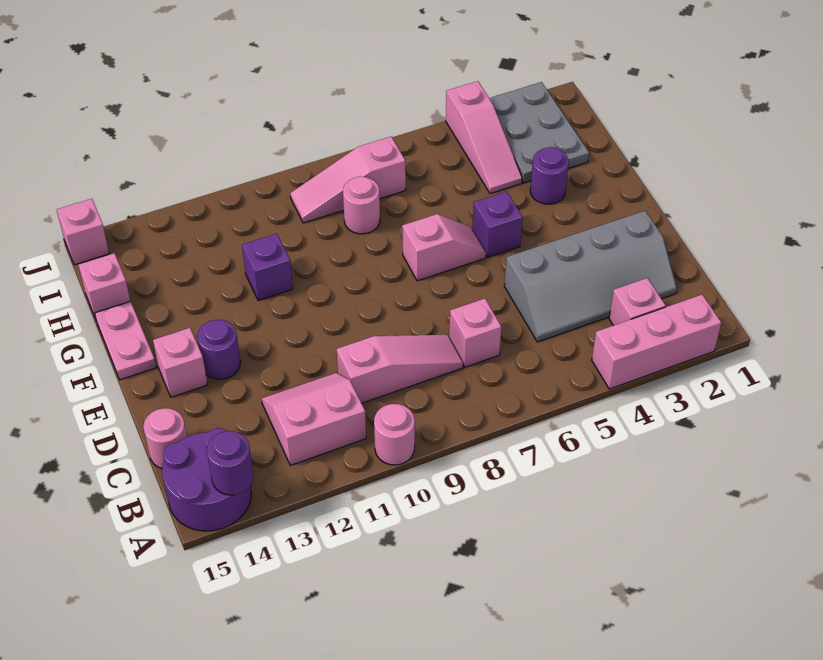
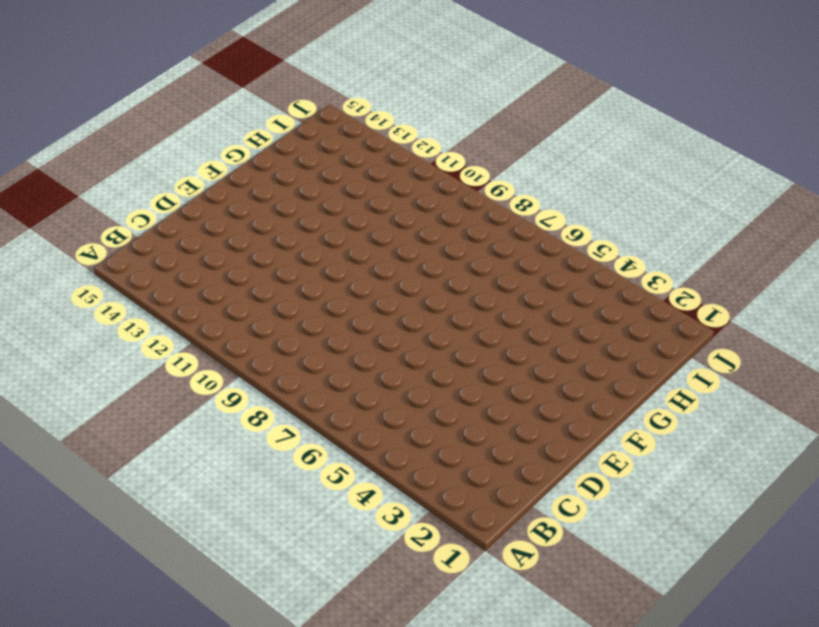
none -> pink 1x3 brick [592,295,721,389]
none -> pink 1x1 round brick [374,404,415,465]
none -> purple 2x2 round brick [162,428,251,531]

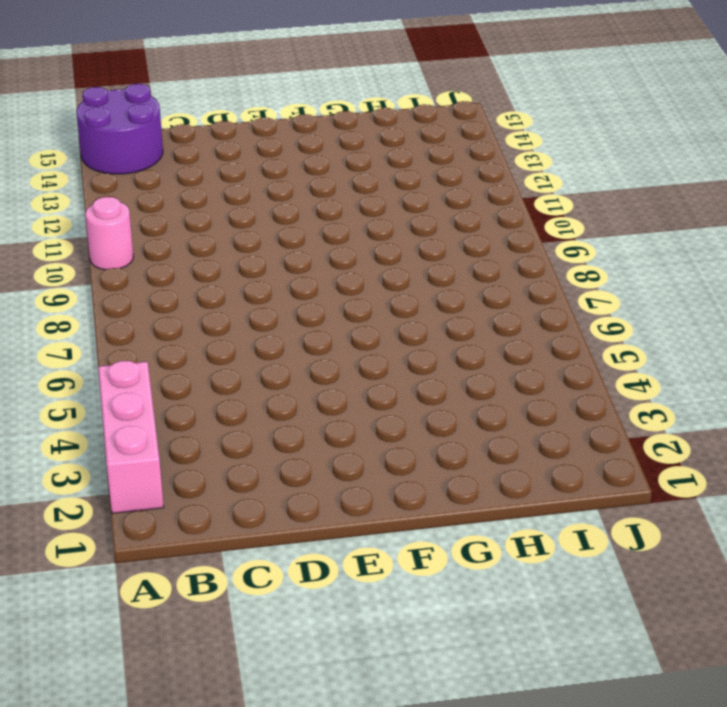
none -> pink 1x1 brick [609,278,666,326]
none -> pink 2x2 slope [262,373,366,465]
none -> grey 2x4 slope [504,211,677,342]

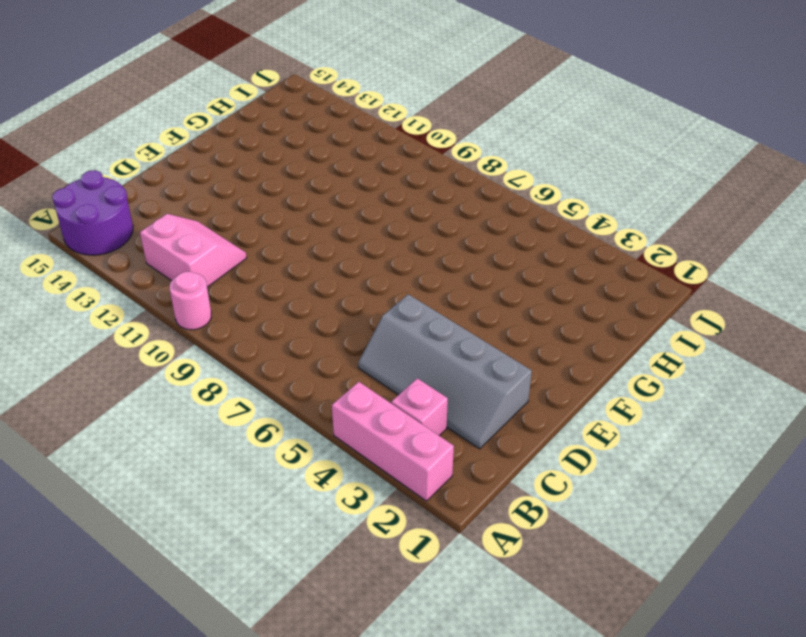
none -> pink 1x1 brick [449,299,501,367]
none -> pink 1x3 slope [336,335,463,403]
none -> pink 1x1 round brick [143,408,187,468]

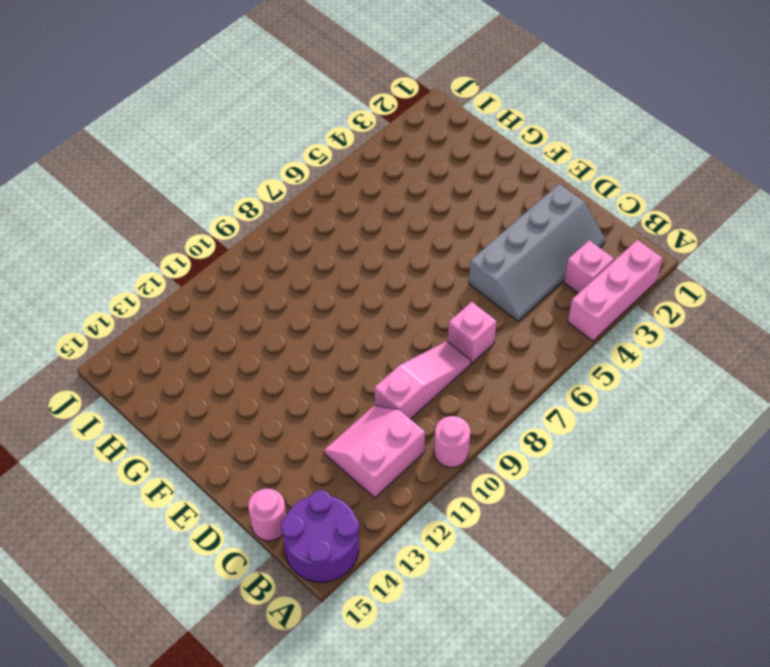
none -> purple 1x1 round brick [197,320,240,379]
none -> pink 1x1 brick [153,328,207,397]
none -> purple 1x1 brick [472,191,523,257]

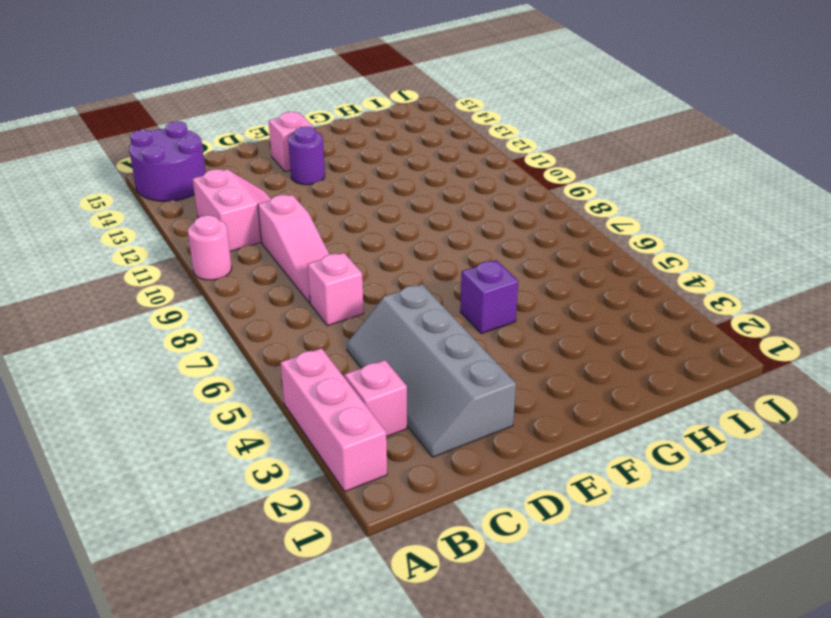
none -> pink 1x1 round brick [143,408,187,468]
none -> pink 1x2 slope [402,214,486,281]
none -> pink 1x2 plate [95,301,156,380]

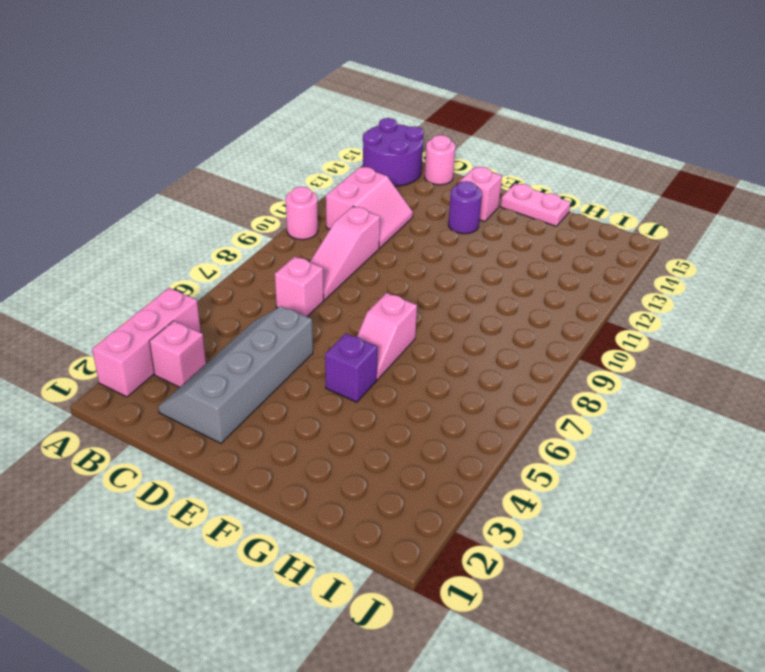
none -> purple 1x1 round brick [530,147,569,204]
none -> purple 1x1 brick [242,234,293,301]
none -> grey 2x3 plate [489,82,589,183]

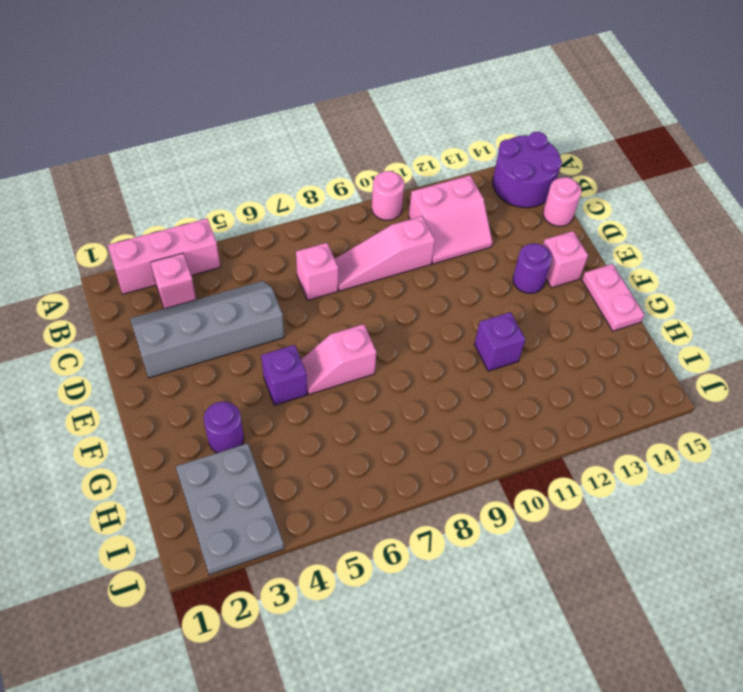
none -> pink 1x3 slope [446,81,522,194]
none -> pink 1x1 round brick [343,176,380,234]
none -> pink 1x1 brick [78,253,130,319]

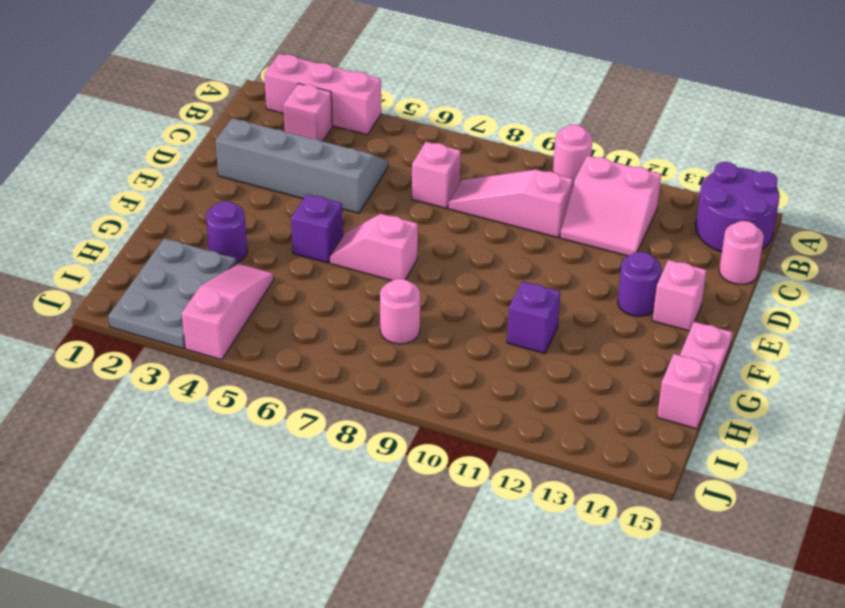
none -> pink 1x3 slope [290,137,406,223]
none -> pink 1x1 brick [57,199,109,265]
none -> purple 1x1 round brick [207,431,254,495]

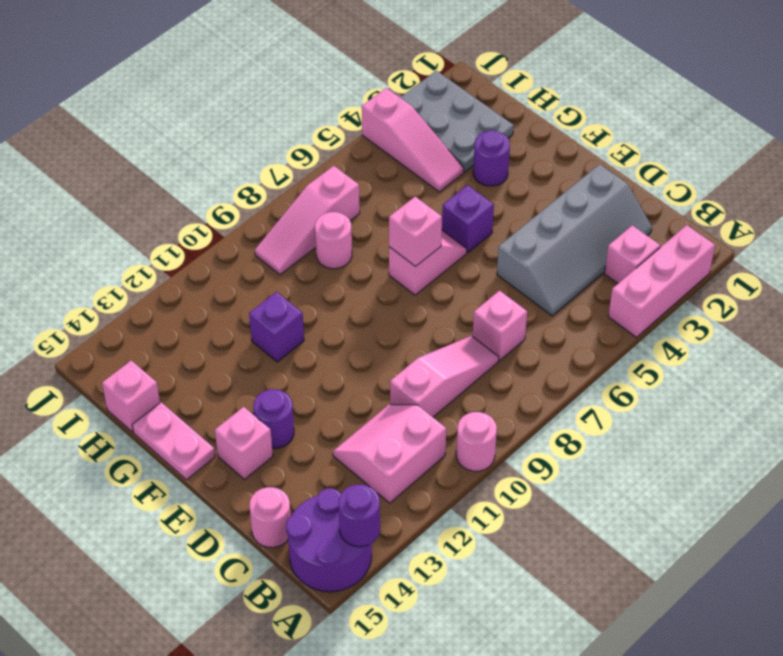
pink 1x1 brick [389,197,442,267] -> pink 1x1 brick moved to [57,199,109,265]

